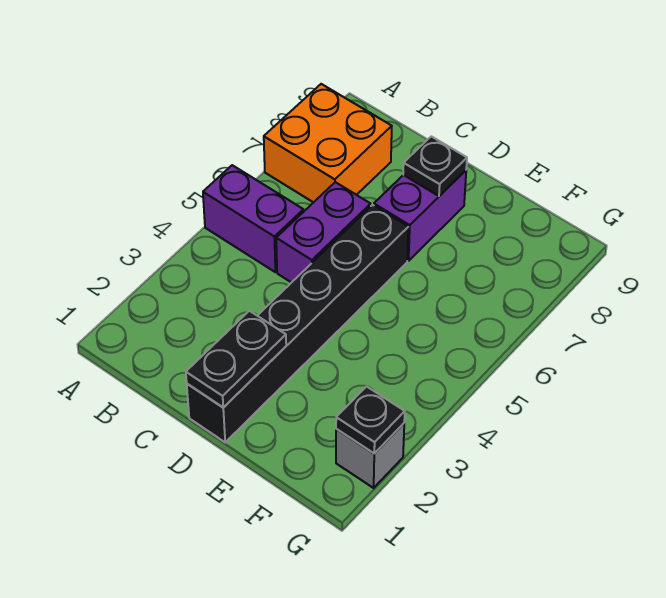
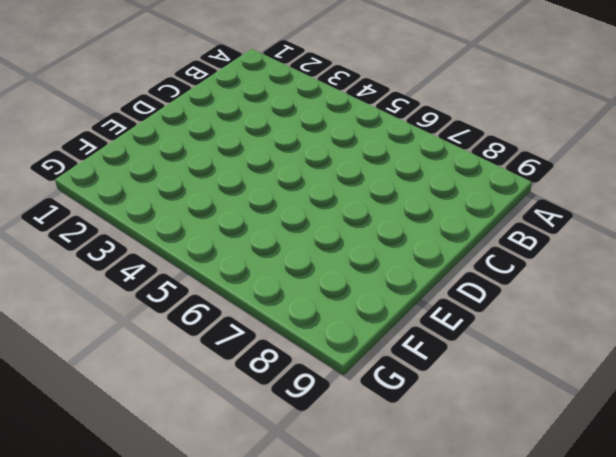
none -> purple 1x2 brick [203,165,304,272]
none -> orange 2x2 brick [264,84,392,203]

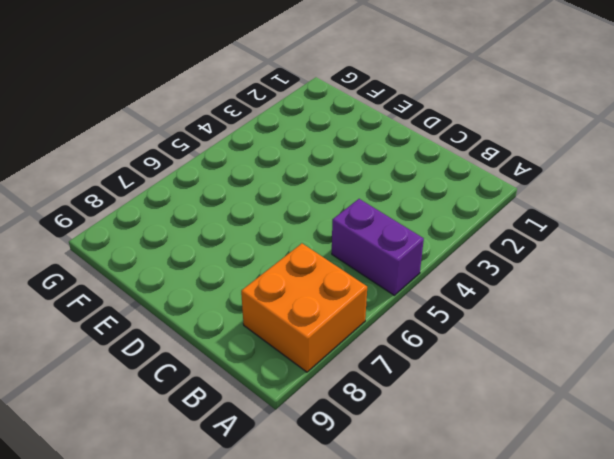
none -> purple 1x2 brick [276,182,371,283]
none -> black 1x6 brick [187,205,408,442]

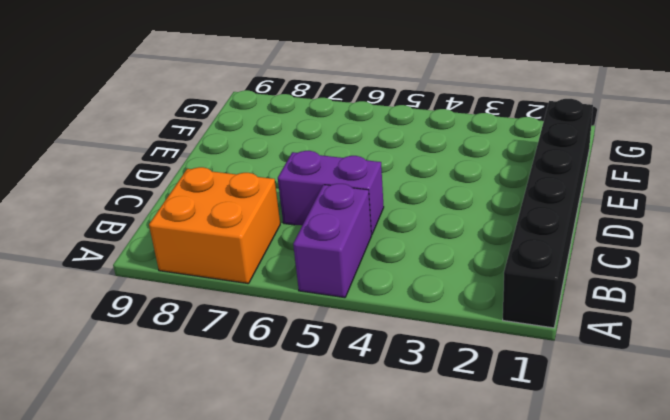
black 1x6 brick [503,99,593,328] -> black 1x6 brick turned to [187,205,408,442]
none -> purple 1x2 brick [374,170,466,261]
none -> grey 1x1 brick [336,423,404,488]

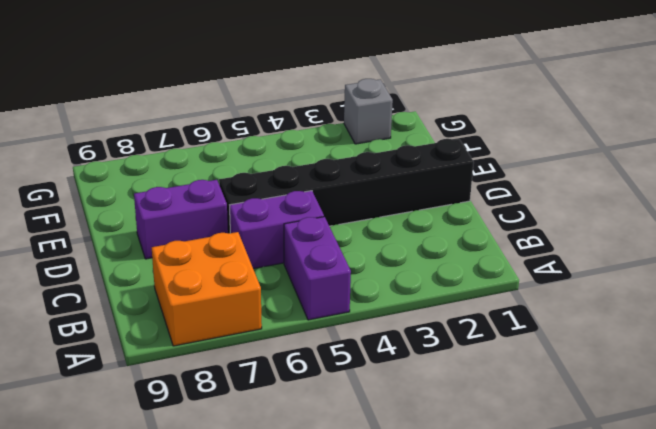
none -> black 1x2 plate [186,311,286,408]
none -> black 1x1 plate [403,136,467,196]

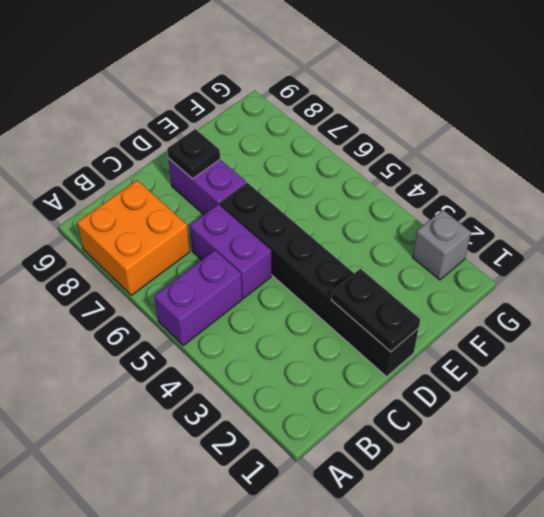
none -> black 1x1 plate [336,386,405,454]

